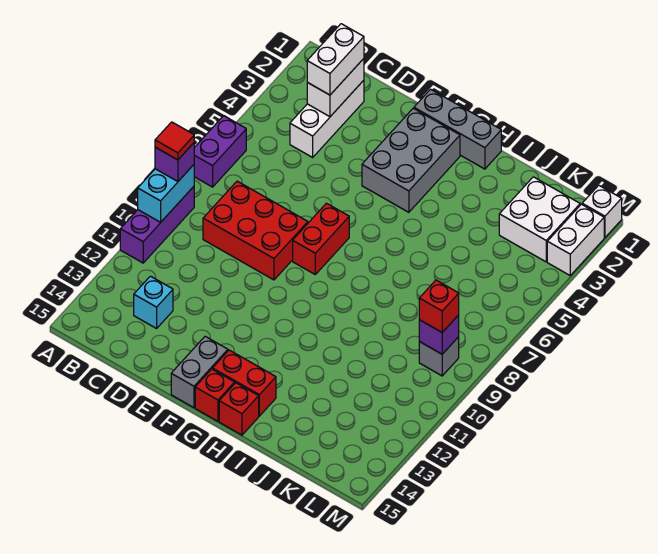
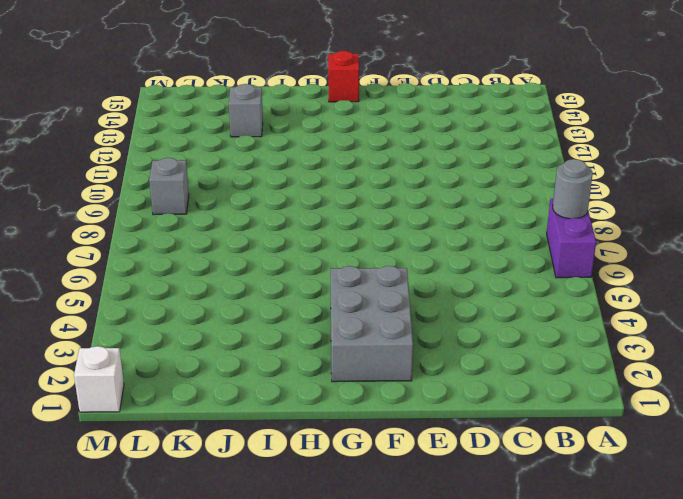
grey 1x1 round brick [553,159,593,219] -> none
grey 1x1 brick [229,84,263,137] -> none
none -> purple 1x3 brick [120,187,194,263]
none -> white 1x3 brick [290,80,364,157]
none -> red 2x3 brick [203,181,308,280]

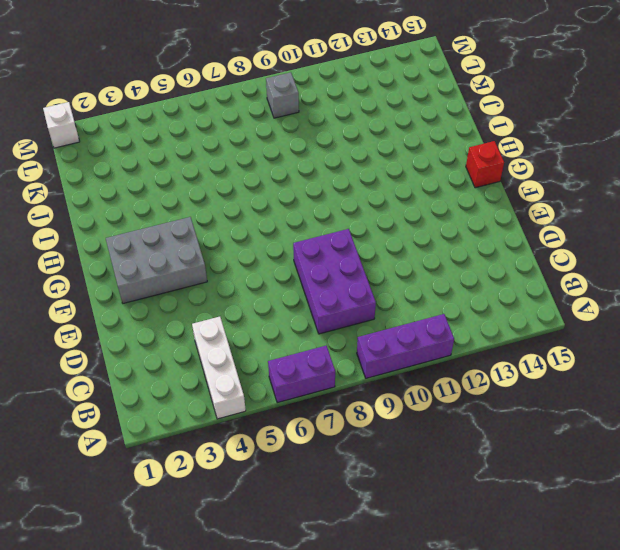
white 1x3 brick [192,317,246,419] -> white 1x3 brick turned to [290,80,364,157]
purple 2x3 brick [293,229,376,334] -> red 2x3 brick [203,181,308,280]
none -> cyan 1x1 brick [134,276,173,328]
none -> grey 1x3 brick [414,89,501,169]
none -> red 1x2 brick [293,203,349,274]

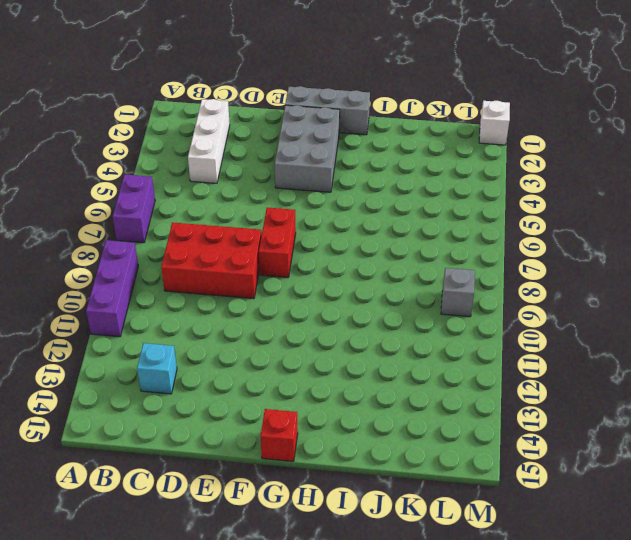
none -> grey 1x2 brick [171,336,228,408]
none -> red 1x2 brick [213,350,276,416]
none -> red 1x1 brick [219,383,259,435]

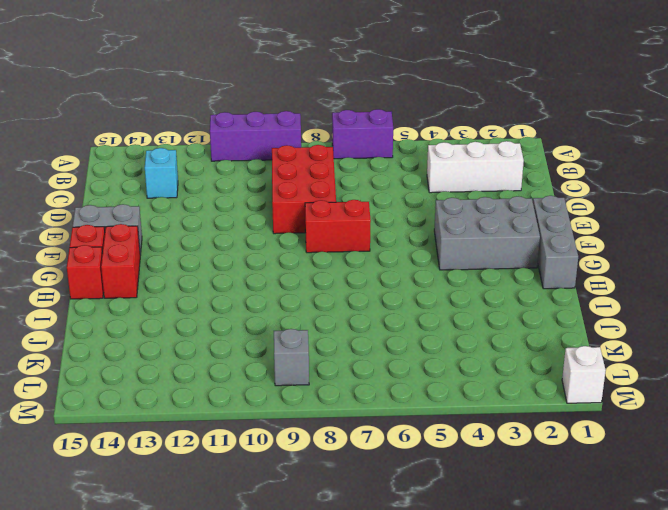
none -> white 2x2 brick [499,177,580,262]
none -> white 1x2 brick [547,204,604,275]
none -> cyan 1x2 brick [138,165,194,222]

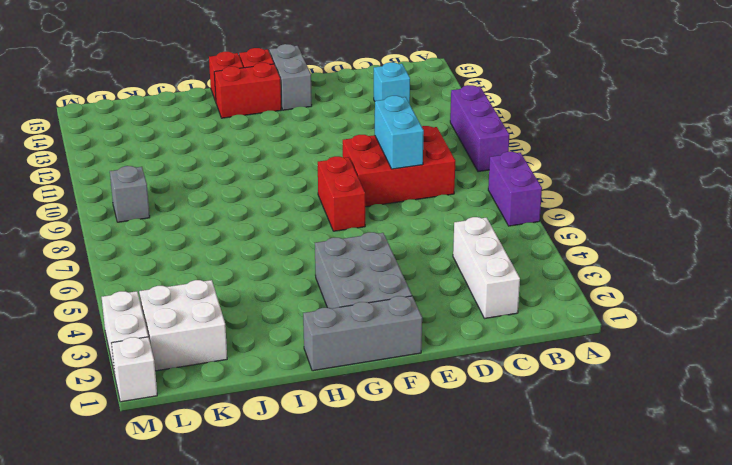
cyan 1x2 brick [375,96,424,169] -> cyan 1x2 brick moved to [138,165,194,222]
none -> white 1x2 brick [307,59,364,117]
none -> purple 1x1 brick [419,315,459,354]
none -> purple 1x1 brick [155,143,194,182]

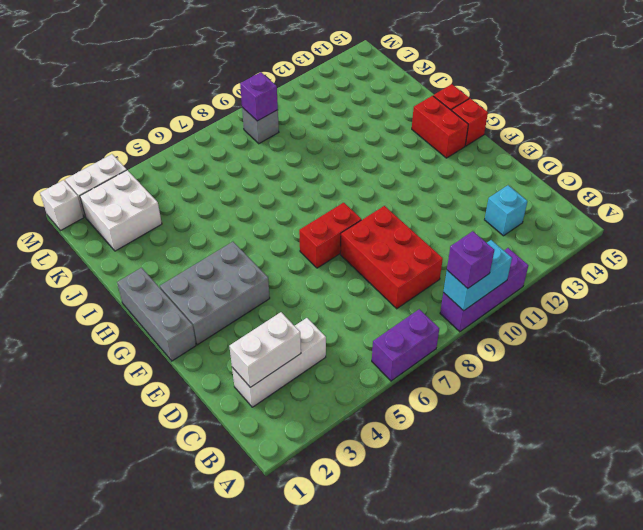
none -> grey 1x2 brick [171,336,228,408]
none -> white 1x2 brick [307,24,364,95]
none -> red 1x1 brick [419,280,459,332]

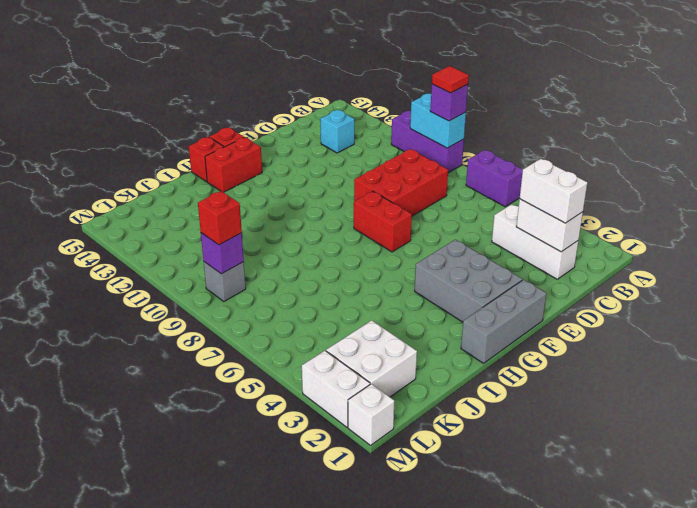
none -> grey 1x2 brick [171,336,228,408]

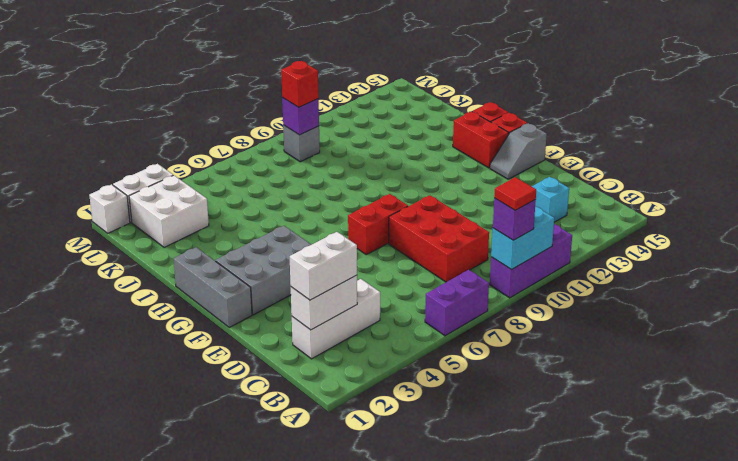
grey 1x2 slope [490,123,547,179] -> grey 1x2 brick [171,336,228,408]

